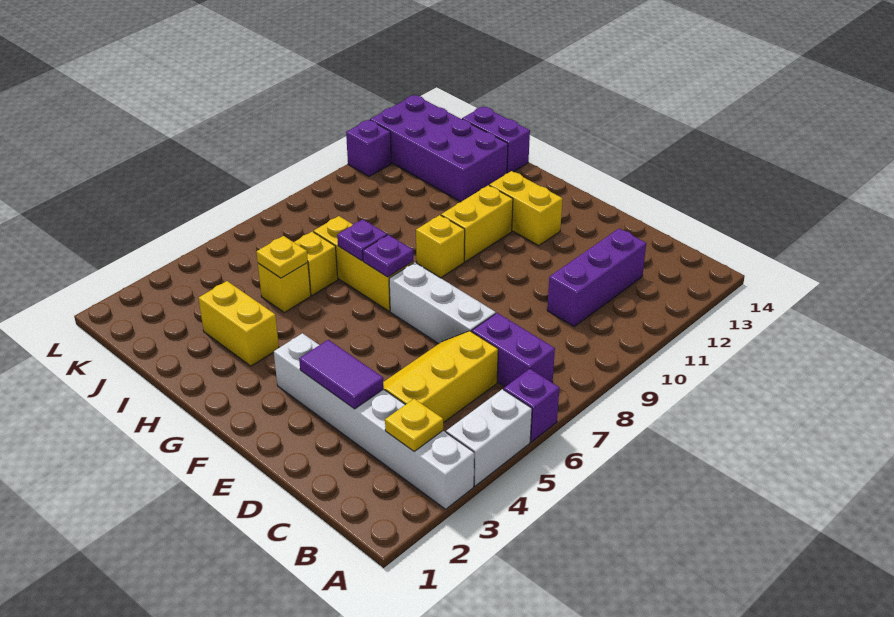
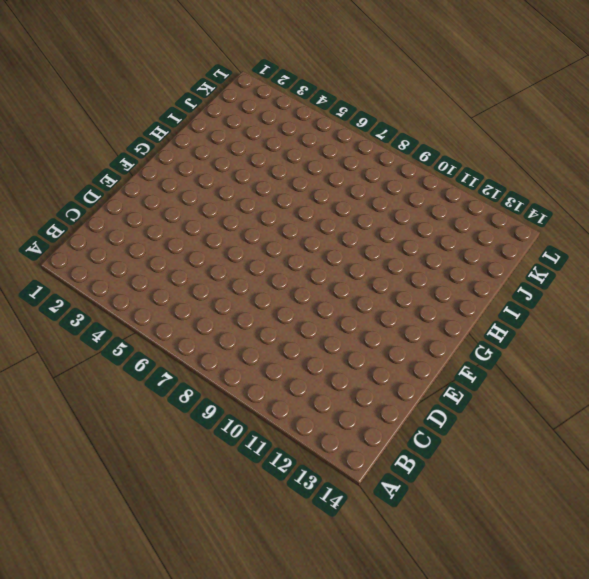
none -> white 1x6 brick [274,333,474,509]
none -> white 1x2 brick [446,389,532,486]
none -> purple 1x1 brick [503,369,559,442]

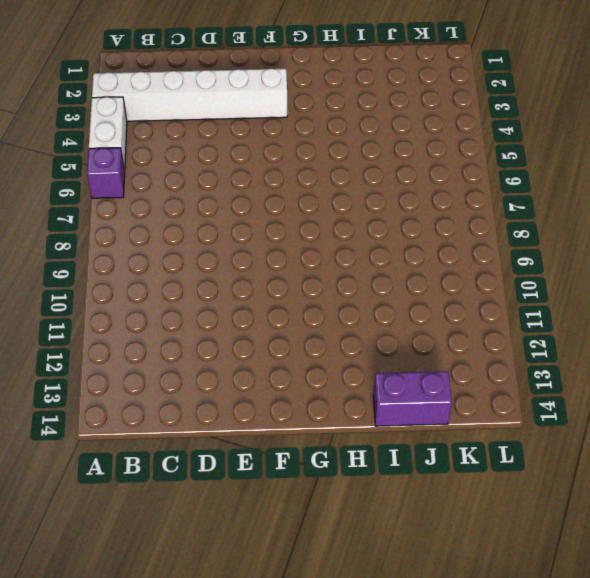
none -> purple 1x2 brick [472,313,555,387]
none -> yellow 2x3 slope [383,331,498,423]
none -> purple 1x3 brick [547,229,646,326]

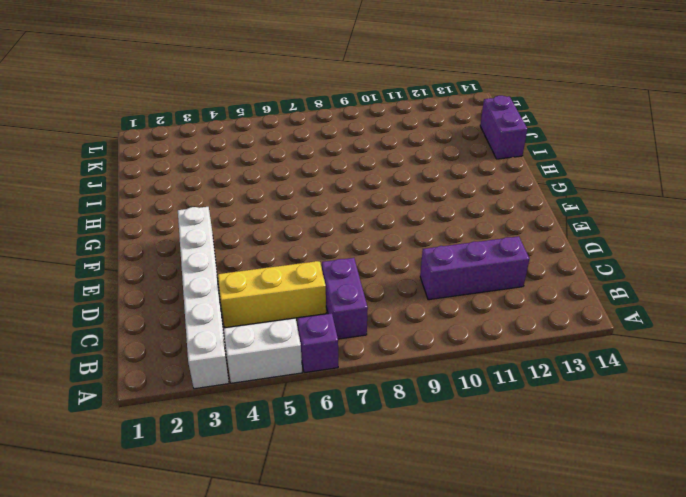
none -> white 1x3 brick [389,262,496,344]
none -> yellow 1x2 brick [489,171,563,246]
none -> yellow 1x3 brick [314,216,413,311]

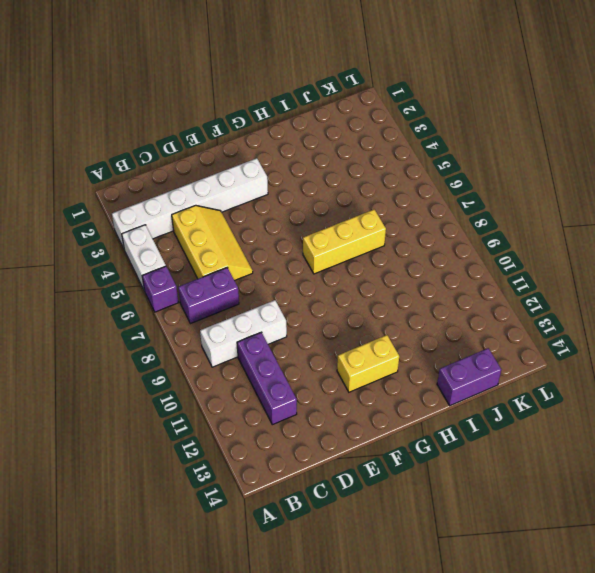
white 1x3 brick [200,300,287,367] -> white 1x3 brick moved to [389,262,496,344]
none -> yellow 1x1 brick [416,215,465,278]
none -> yellow 1x2 brick [441,185,513,262]
none -> yellow 1x2 brick [199,281,279,366]

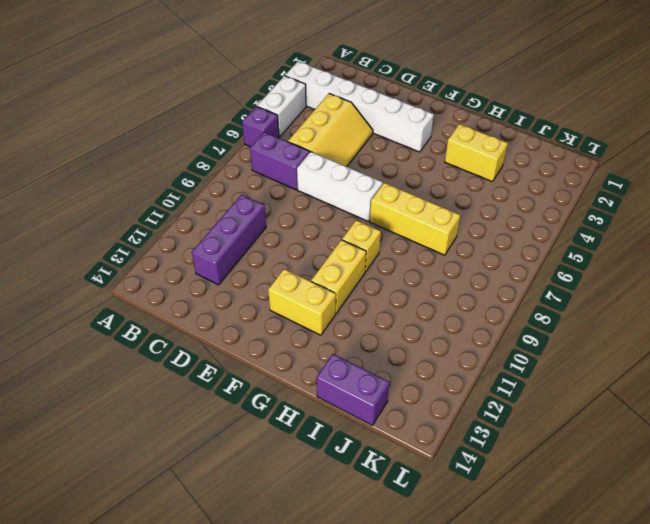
none -> yellow 1x1 brick [258,263,311,313]
none -> yellow 1x1 brick [294,232,338,295]
none -> purple 2x4 brick [370,95,508,202]

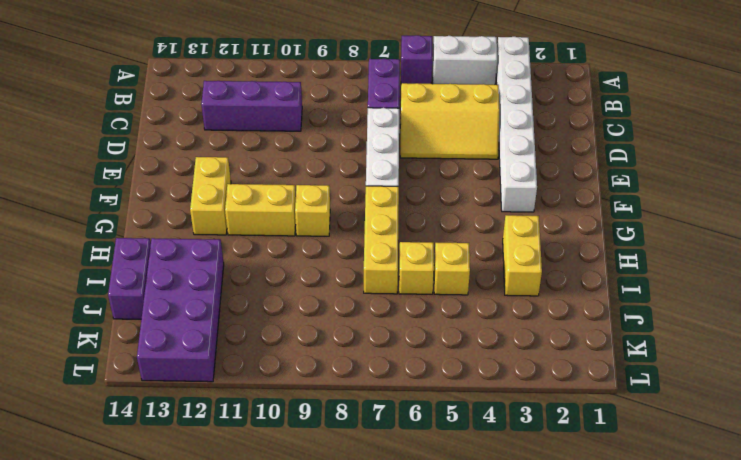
none -> purple 1x1 brick [346,120,391,176]
none -> yellow 1x1 plate [385,399,443,451]
none -> purple 1x2 tile [299,340,384,409]

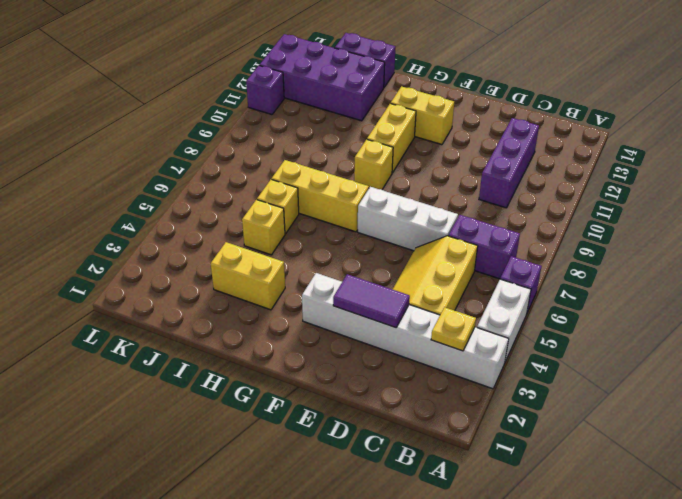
none -> purple 1x1 plate [363,235,413,277]
none -> purple 1x1 plate [337,219,387,261]
none -> yellow 1x1 plate [256,236,308,278]

